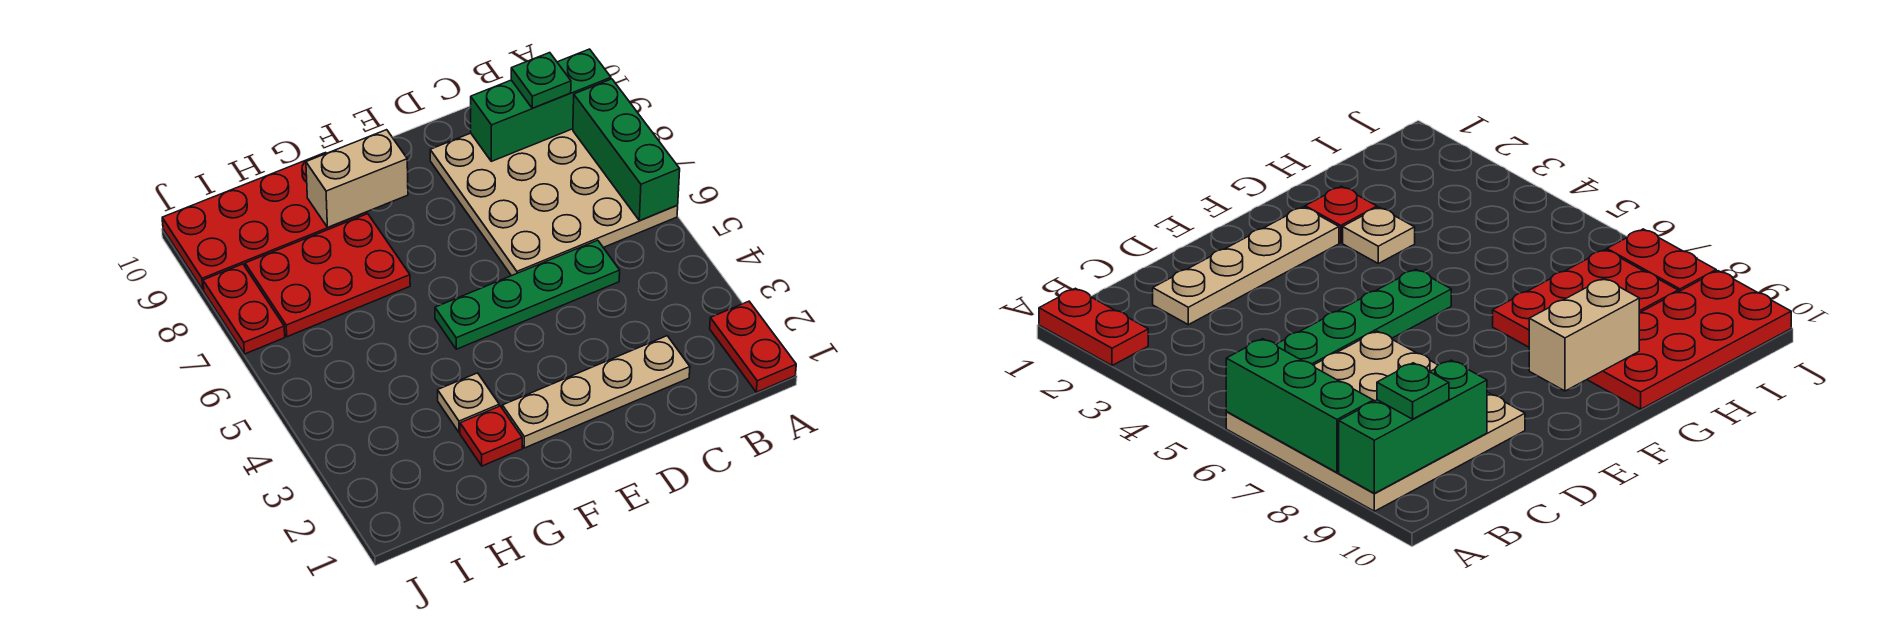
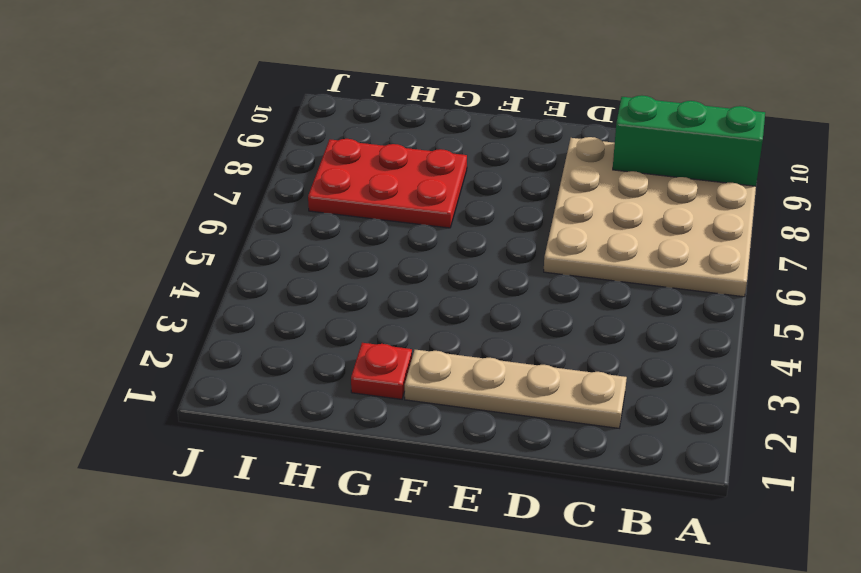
none -> red 1x2 plate [710,301,796,392]
none -> green 1x4 plate [435,240,620,349]
none -> tan 1x1 plate [438,373,499,433]

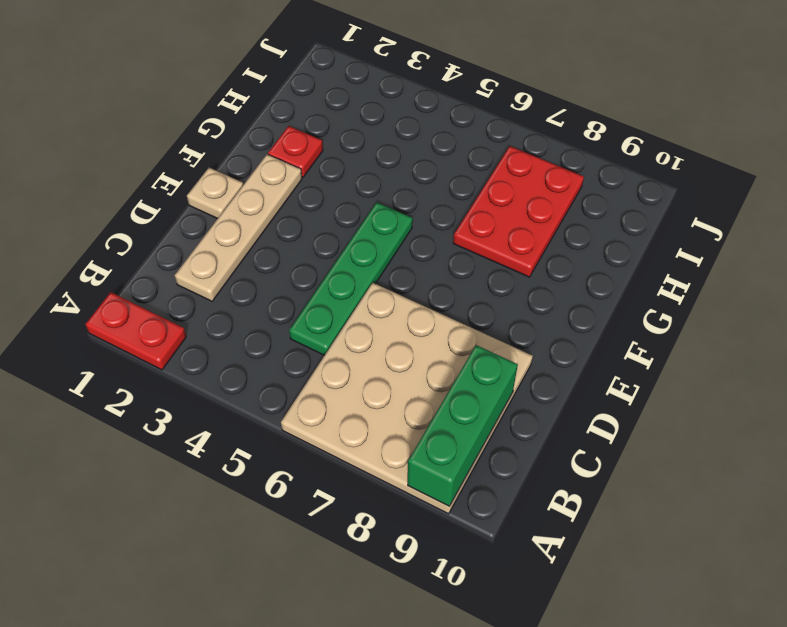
tan 1x1 plate [187,168,243,219] -> tan 1x1 plate moved to [438,373,499,433]
none -> red 2x4 plate [162,153,367,290]
none -> red 1x2 plate [203,264,285,354]
none -> green 1x3 brick [573,79,680,221]

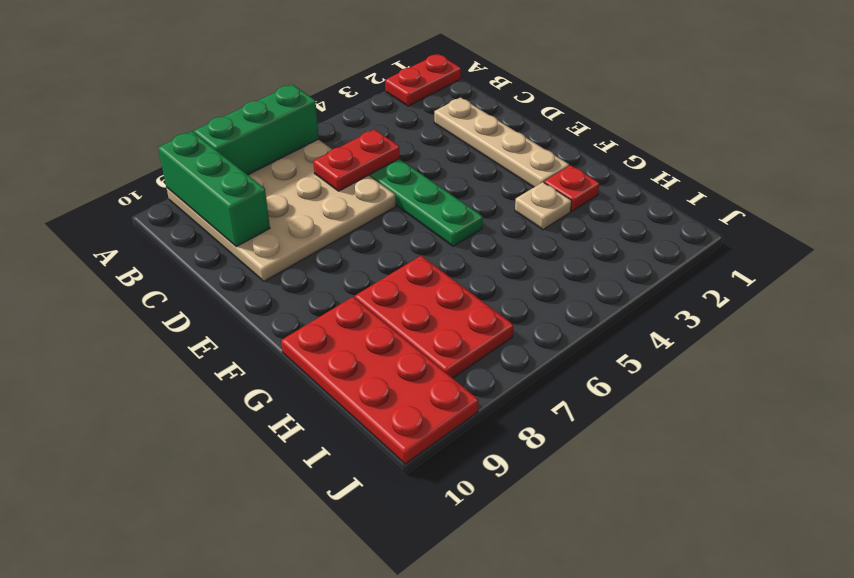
red 1x2 plate [313,129,399,191] -> red 1x2 plate moved to [203,264,285,354]
none -> tan 1x2 brick [306,130,408,227]
none -> green 1x1 plate [511,53,571,108]

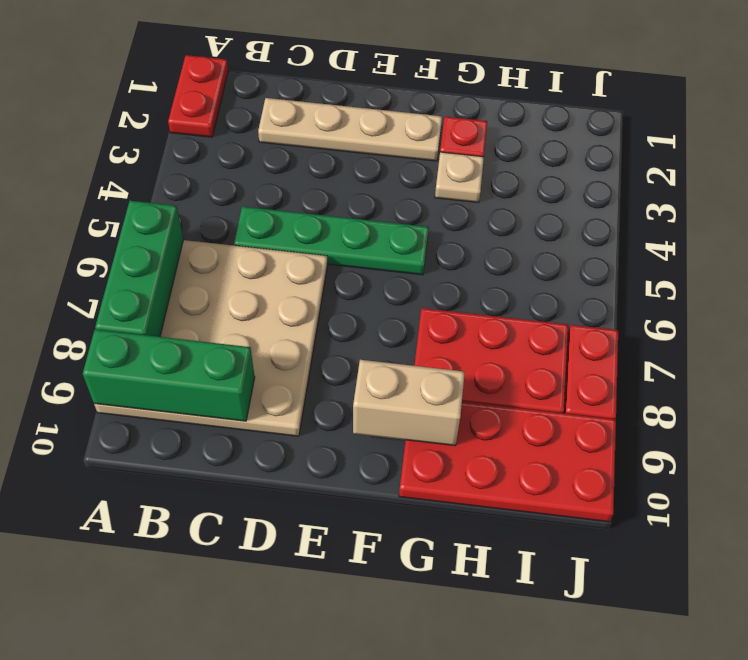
none -> green 1x1 plate [511,53,571,108]

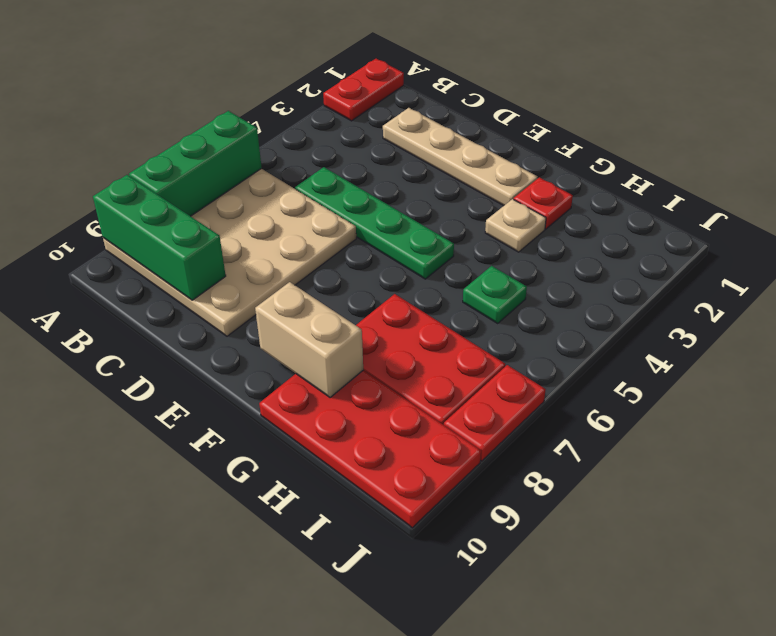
green 1x1 plate [463,266,527,323] -> green 1x1 plate moved to [511,53,571,108]

